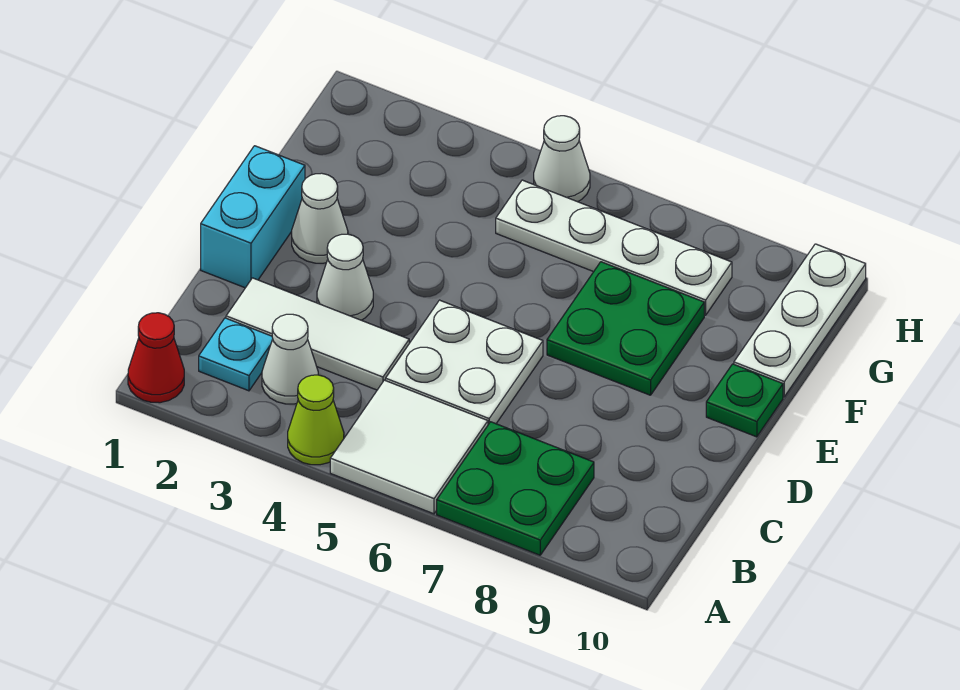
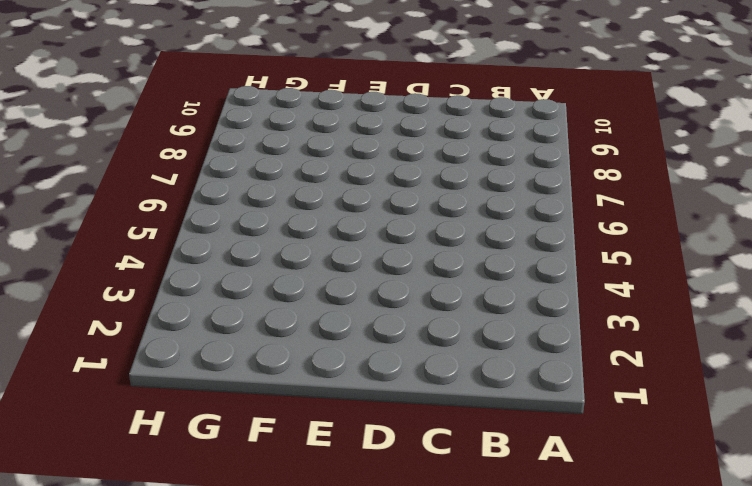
none -> red 1x1 cone [128,313,184,403]
none -> lime 1x1 cone [288,375,344,465]
none -> white 2x2 tile [330,380,488,514]

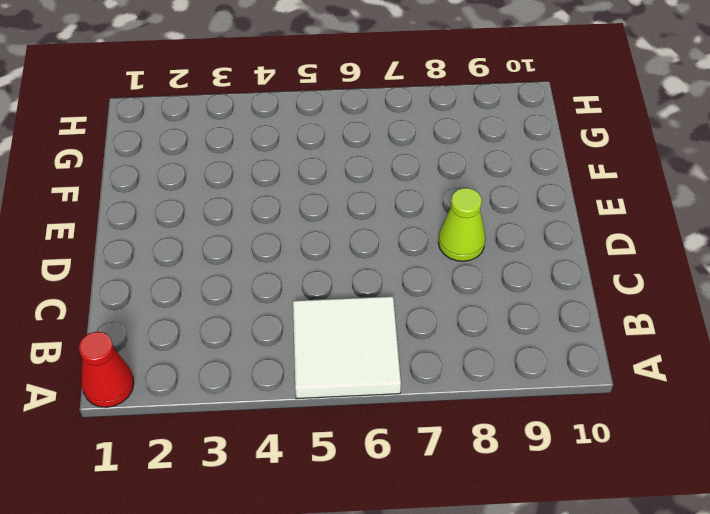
lime 1x1 cone [438,188,485,261] -> lime 1x1 cone moved to [288,375,344,465]
none -> green 2x2 plate [437,422,594,555]
none -> cyan 1x1 plate [199,318,273,391]
none -> white 1x1 cone [262,314,318,404]

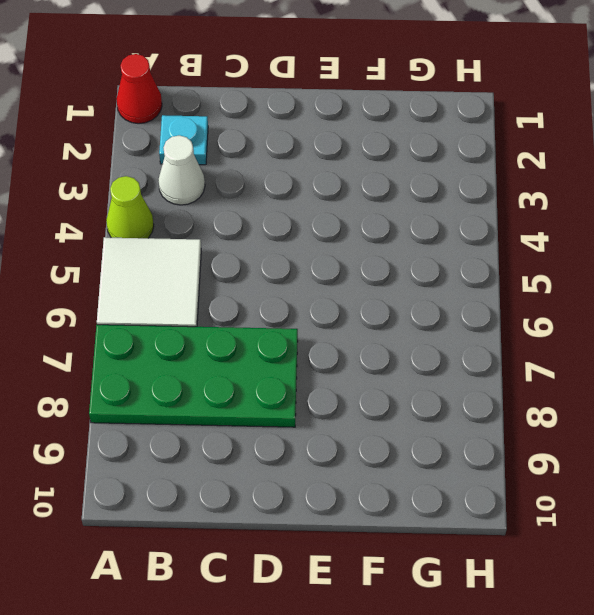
green 2x4 plate [89,325,298,427] -> green 2x2 plate [437,422,594,555]
none -> white 1x3 tile [226,278,409,390]
none -> white 2x2 plate [386,300,543,424]
none -> cyan 1x2 brick [201,146,305,288]

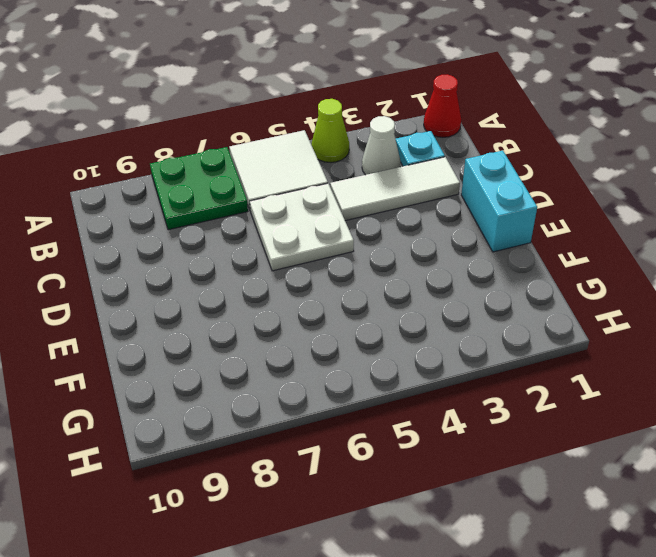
none -> white 1x1 cone [317,234,373,320]
none -> white 1x1 cone [292,173,348,263]
none -> green 2x2 plate [547,262,704,395]

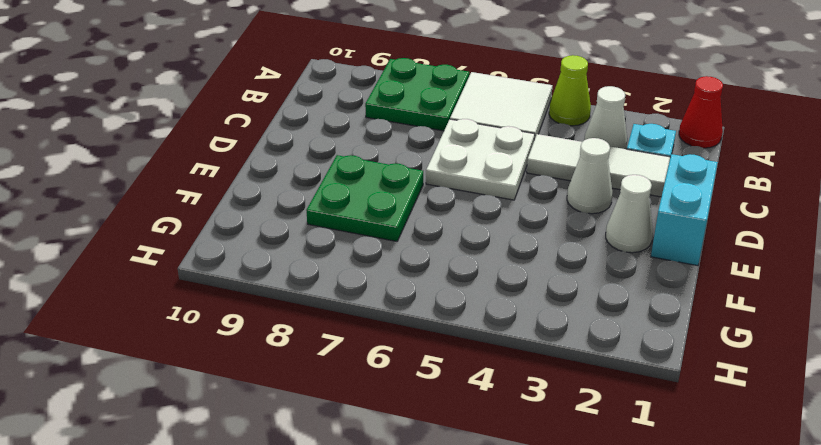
none -> green 1x1 plate [706,364,783,437]
none -> white 1x3 plate [734,244,866,397]
none -> white 1x4 plate [496,180,732,315]

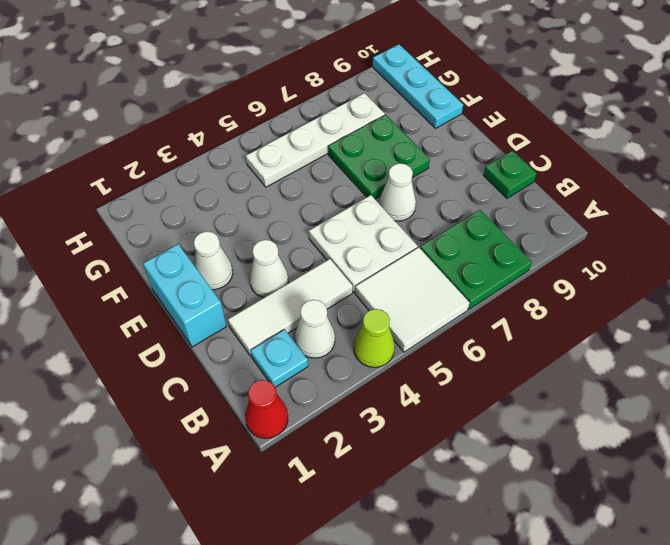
green 1x1 plate [484,151,536,198] -> green 1x1 plate moved to [706,364,783,437]
white 1x1 cone [379,163,416,221] -> white 1x1 cone moved to [534,116,590,202]
cyan 1x3 plate [373,44,463,128] -> white 1x3 plate [734,244,866,397]

